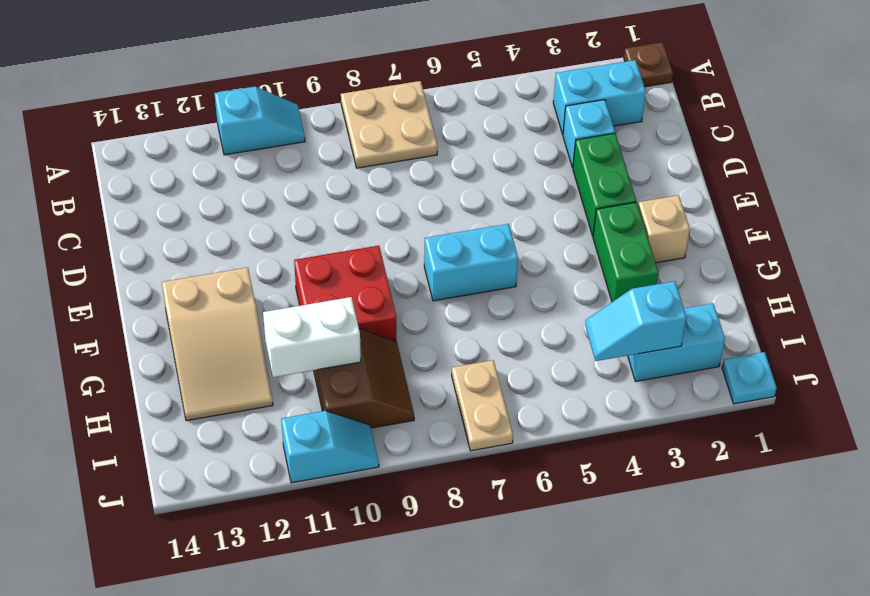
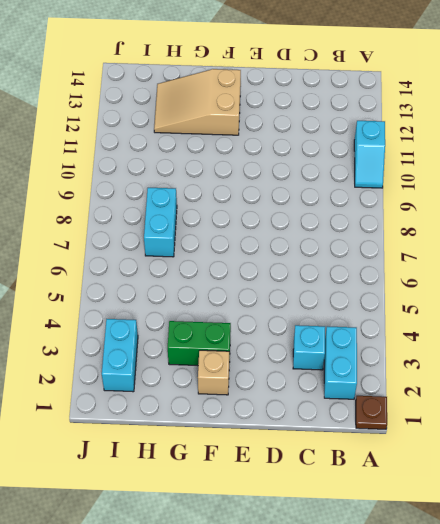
cyan 1x2 brick [144,188,177,257] -> cyan 1x2 brick moved to [424,224,518,301]
none -> tan 2x2 plate [341,81,438,168]
none -> green 1x2 brick [573,133,636,236]
none -> red 2x2 brick [294,246,396,341]

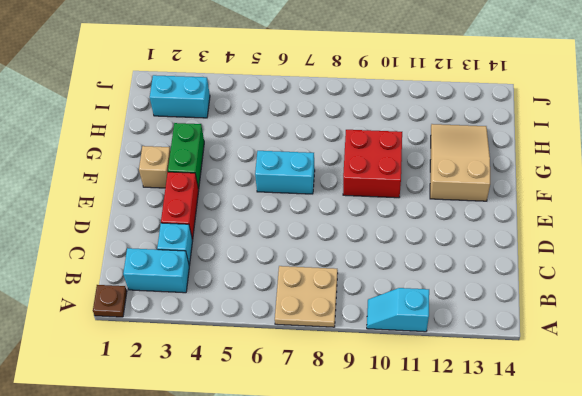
red 1x2 brick [161,172,199,240] -> green 1x2 brick [573,133,636,236]
none -> brown 2x2 slope [314,328,414,428]
none -> tan 1x2 plate [452,360,513,451]
none -> cyan 1x1 plate [722,352,777,404]

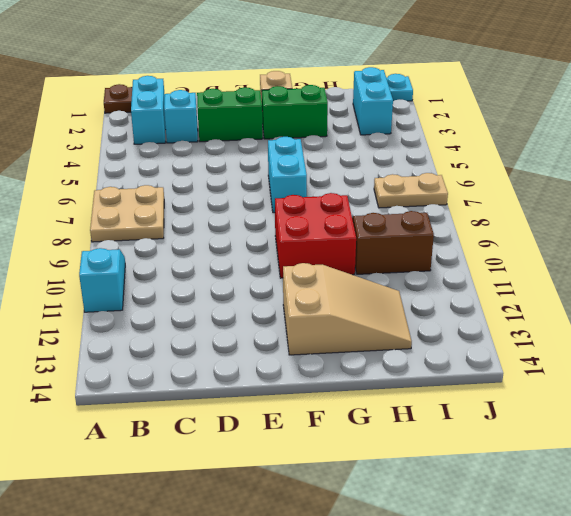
none -> cyan 1x2 slope [281,411,379,483]
none -> white 1x2 brick [263,297,361,377]
none -> cyan 1x2 slope [585,281,687,361]

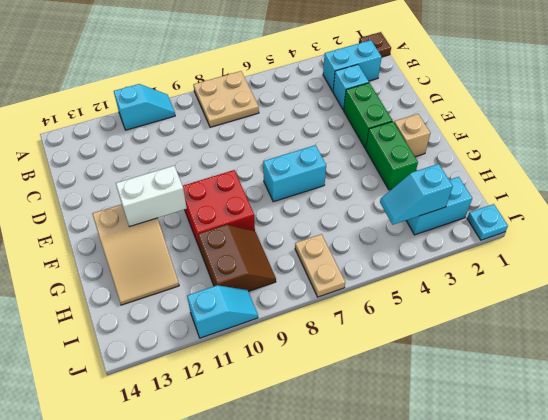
white 1x2 brick [116,166,187,227] -> white 1x2 brick moved to [263,297,361,377]

